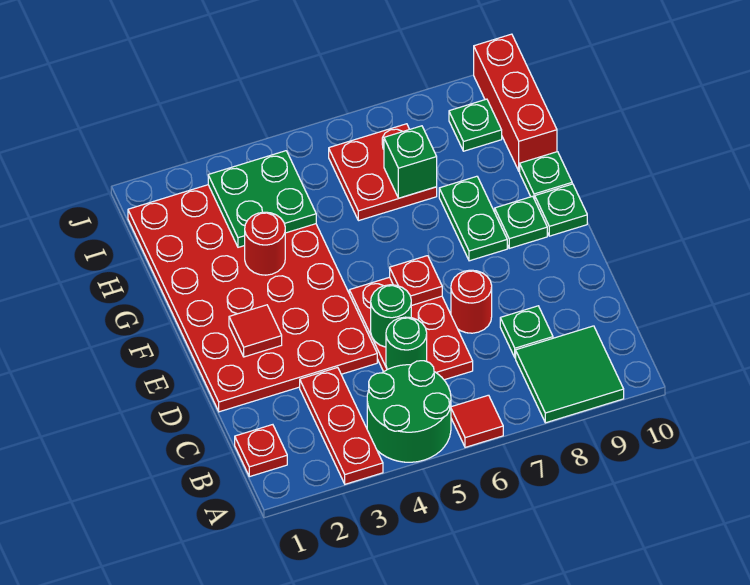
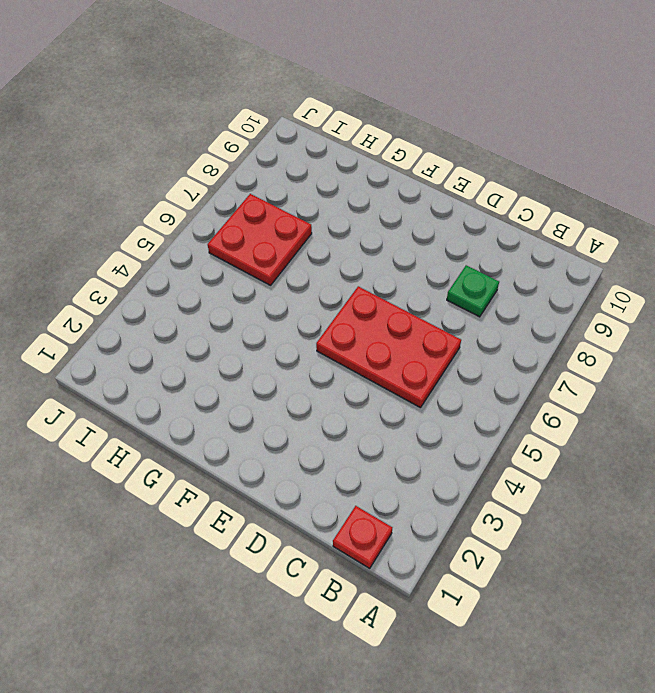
none -> red 1x3 plate [300,367,383,484]
none -> green 2x2 round brick [367,361,451,462]
none -> red 1x1 tile [451,395,503,447]

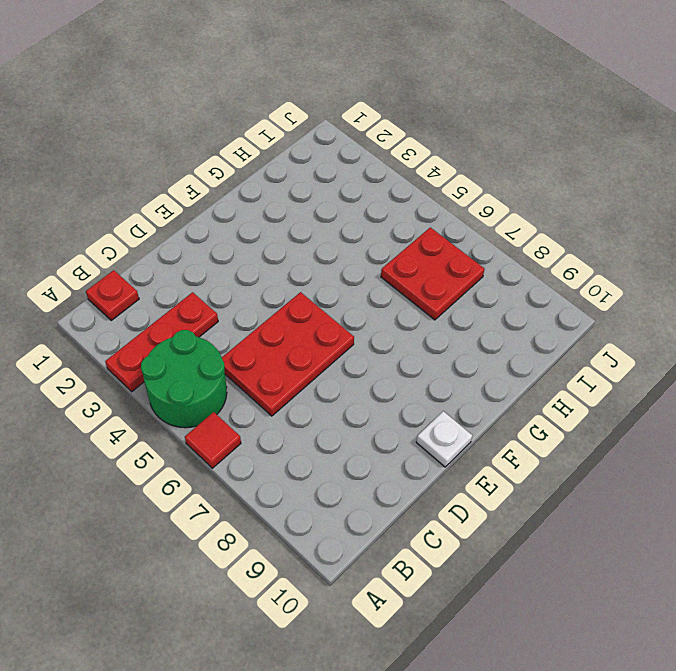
white 1x1 plate [416,411,472,467] -> none
none -> green 2x2 tile [516,326,624,423]
none -> green 1x1 plate [500,306,553,358]
none -> red 4x6 plate [128,185,377,412]

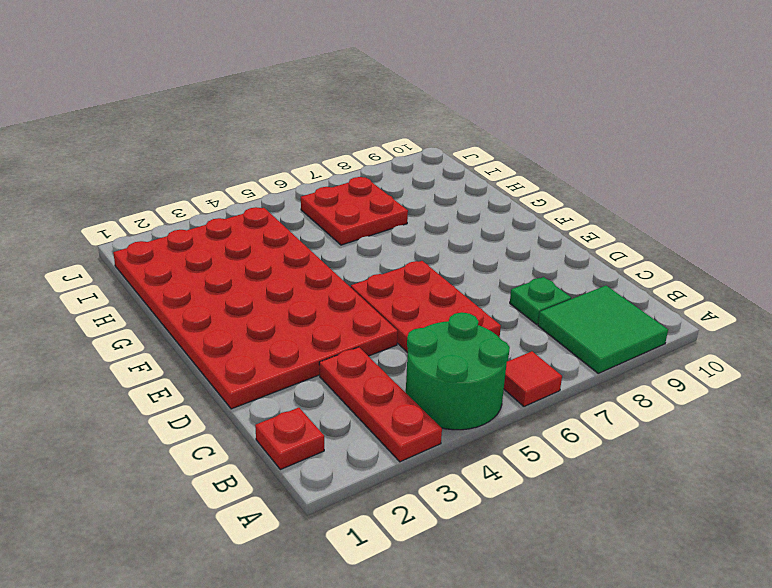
none -> red 1x1 round brick [451,270,492,333]
none -> green 1x2 plate [439,176,507,261]
none -> green 1x1 plate [495,196,547,248]

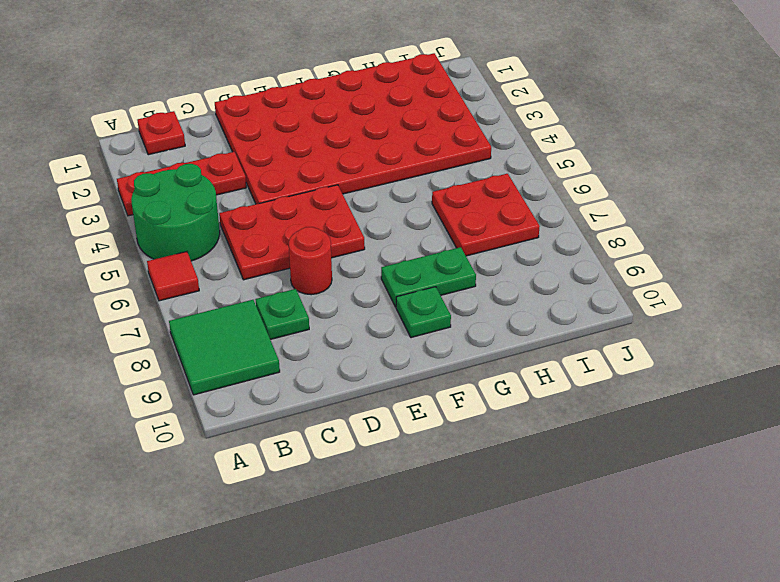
none -> green 1x1 plate [535,184,587,236]
none -> green 1x1 plate [520,152,572,199]
none -> red 1x3 brick [474,34,557,171]

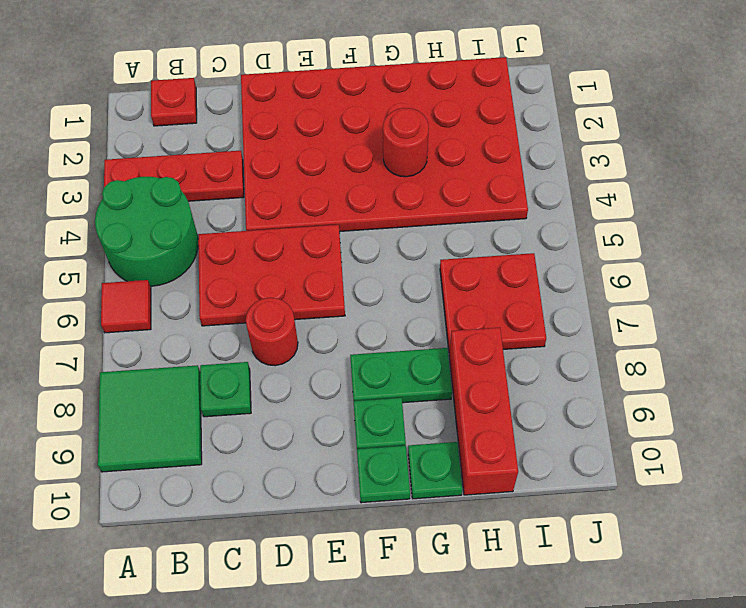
red 1x3 brick [449,327,518,495] -> red 1x3 brick turned to [474,34,557,171]
none -> green 1x1 plate [449,99,502,151]
none -> green 1x1 round brick [386,317,427,370]
none -> green 1x1 round brick [371,285,411,347]

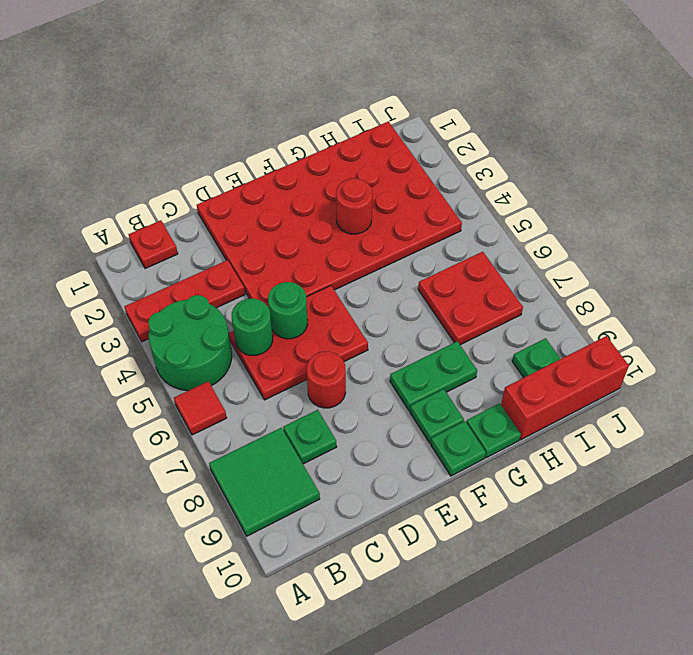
none -> red 1x1 tile [229,305,282,357]
none -> red 1x1 plate [390,256,442,306]
none -> green 2x2 plate [208,151,316,247]

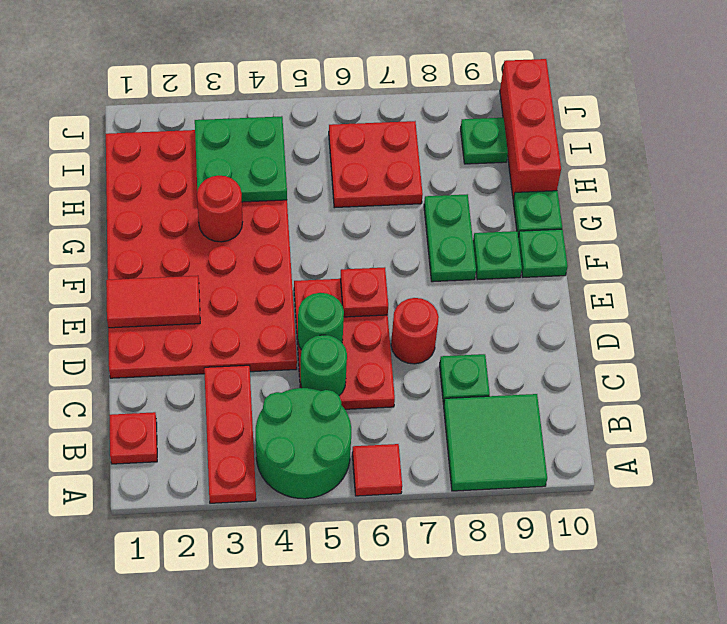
red 1x2 tile [106,276,200,328] -> red 1x1 tile [229,305,282,357]
none -> green 1x1 brick [384,126,437,198]

